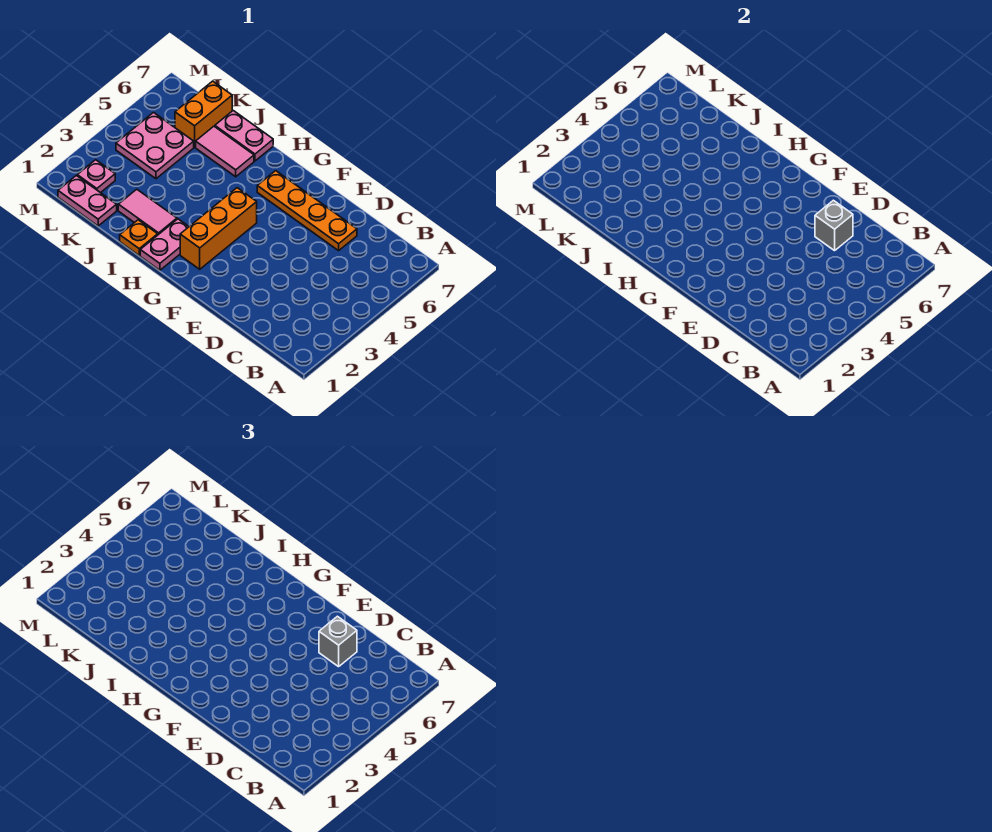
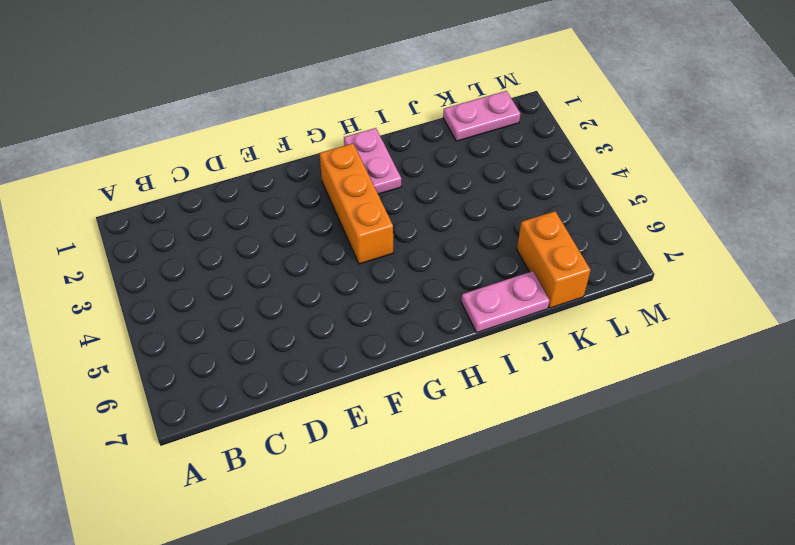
none -> orange 1x4 plate [257,171,357,251]
none -> orange 1x1 plate [120,220,158,255]
none -> pink 1x2 tile [118,189,177,235]

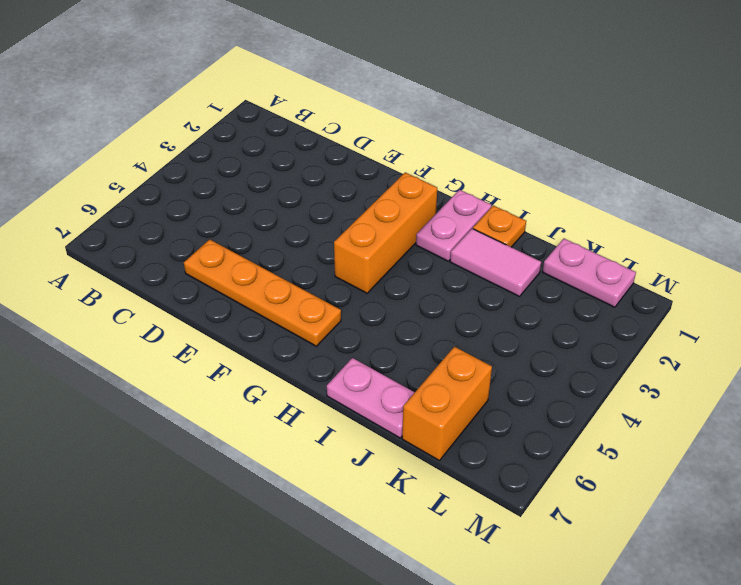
none -> pink 1x2 tile [196,126,254,177]
none -> pink 2x2 plate [116,113,194,179]
none -> pink 1x1 plate [77,160,115,193]

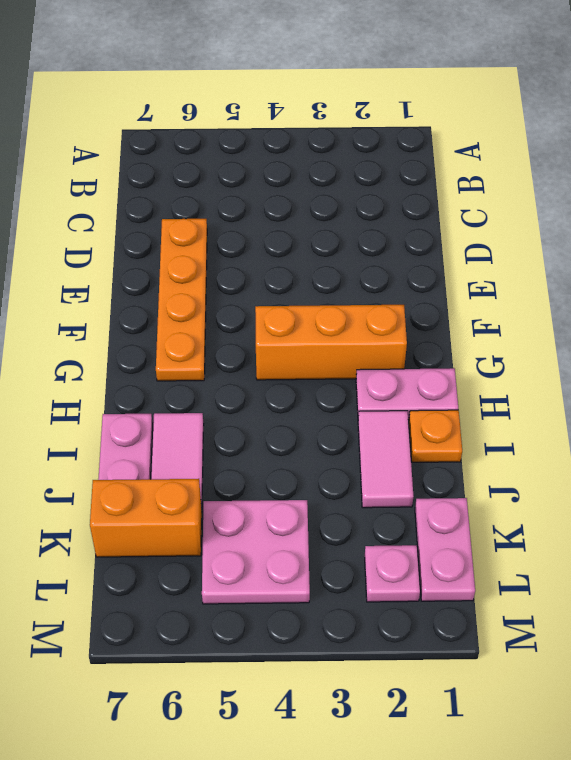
none -> grey 1x1 brick [815,200,853,251]
none -> grey 1x1 brick [319,616,357,667]

